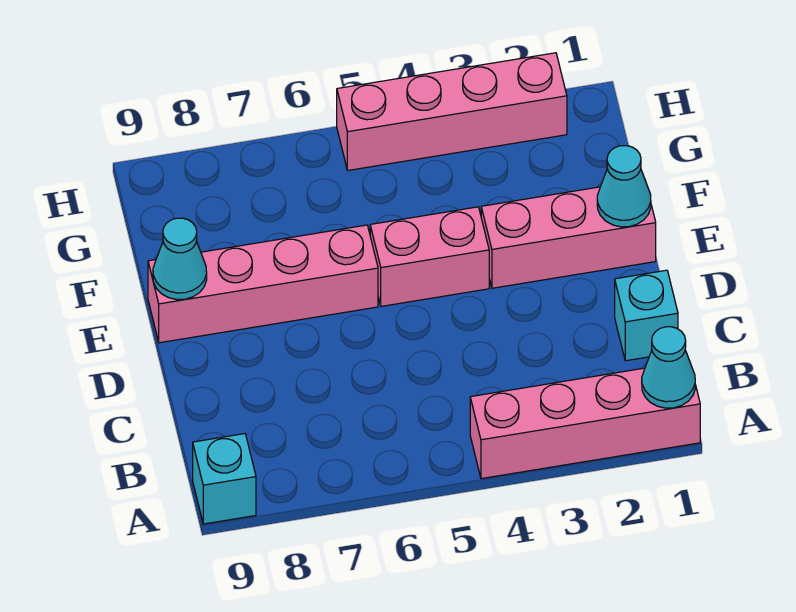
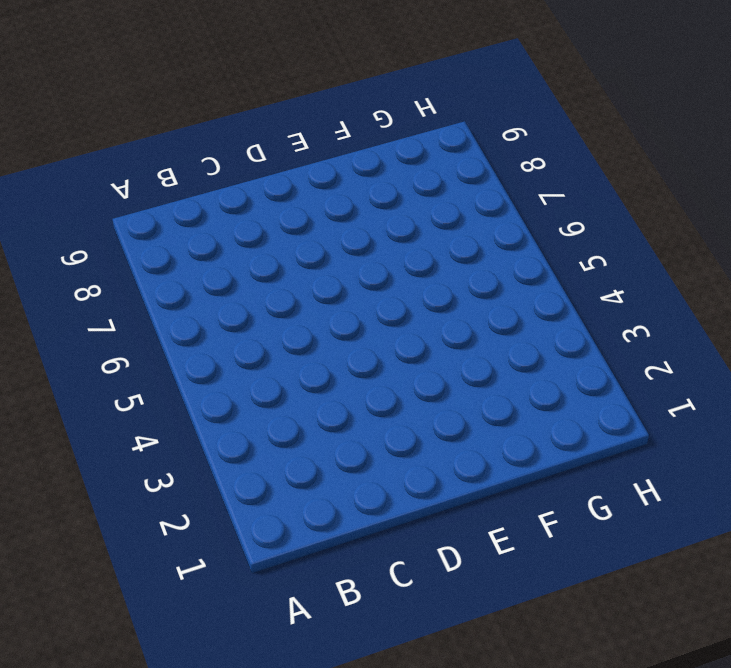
none -> pink 1x4 brick [470,368,700,479]
none -> cyan 1x1 brick [193,434,256,524]

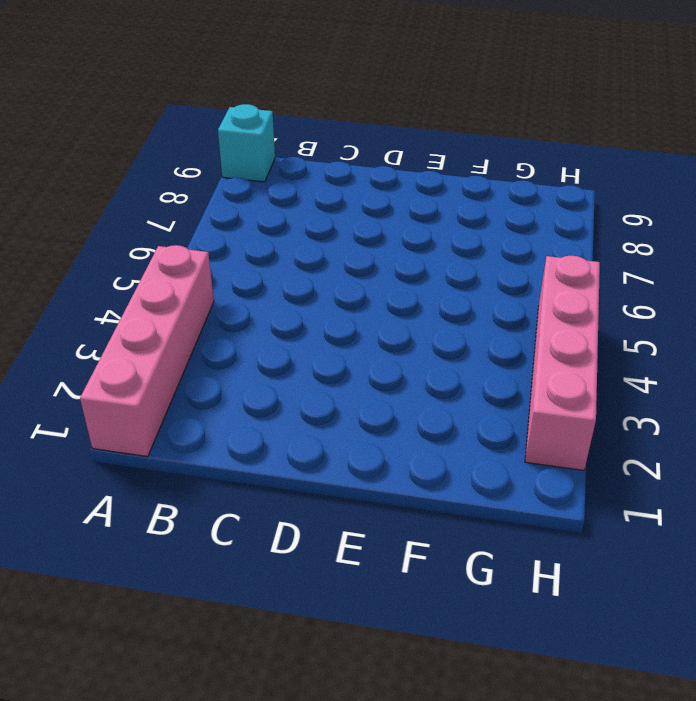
none -> cyan 1x1 brick [615,270,678,361]
none -> pink 1x3 brick [481,187,656,288]

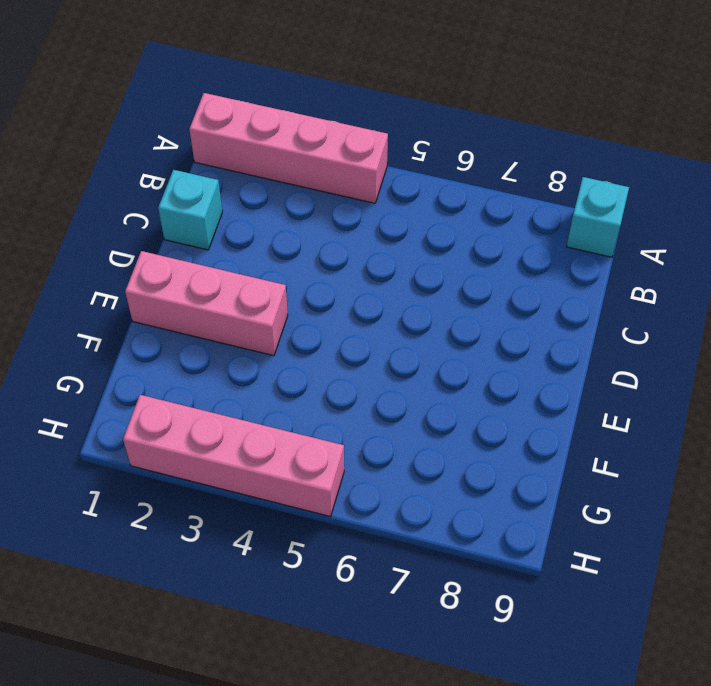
none -> pink 1x2 brick [370,207,489,306]
none -> pink 1x4 brick [148,225,378,343]

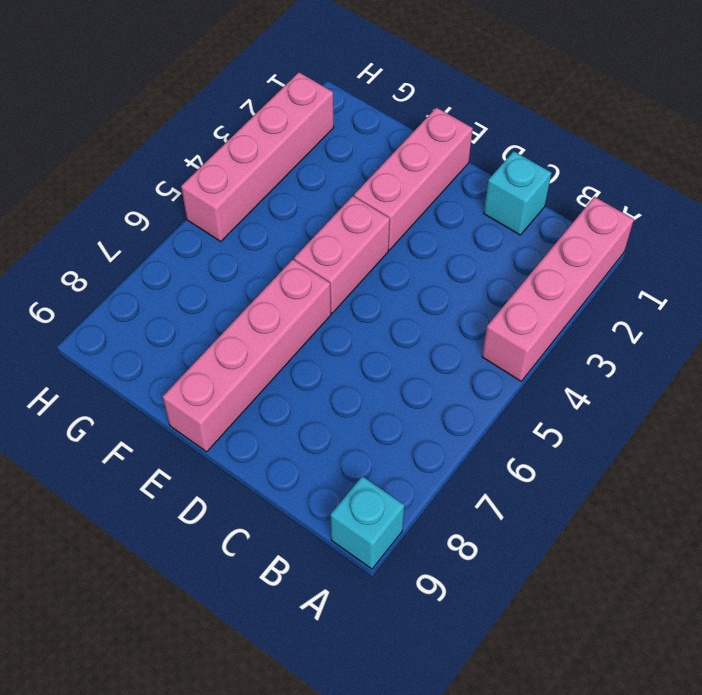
none -> cyan 1x1 cone [642,327,695,408]
none -> cyan 1x1 cone [597,146,651,227]

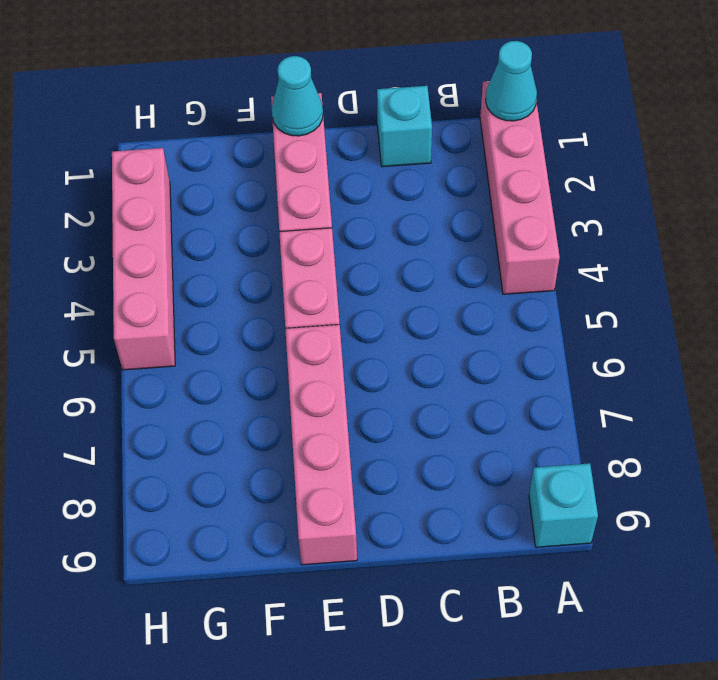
none -> cyan 1x1 cone [153,218,207,300]

